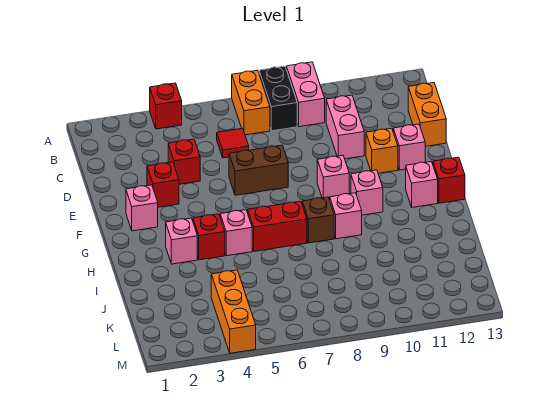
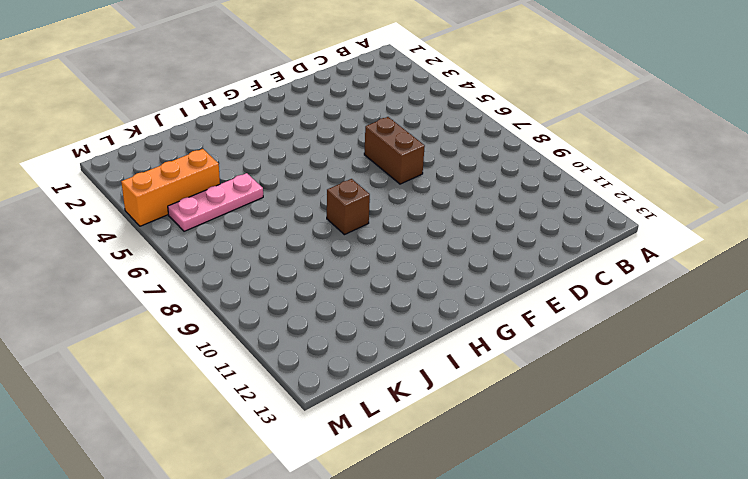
pink 1x3 plate [168,173,263,231] -> none
none -> red 1x1 brick [150,83,182,129]
none -> orange 1x2 brick [232,70,270,135]
none -> black 1x2 brick [259,66,297,131]

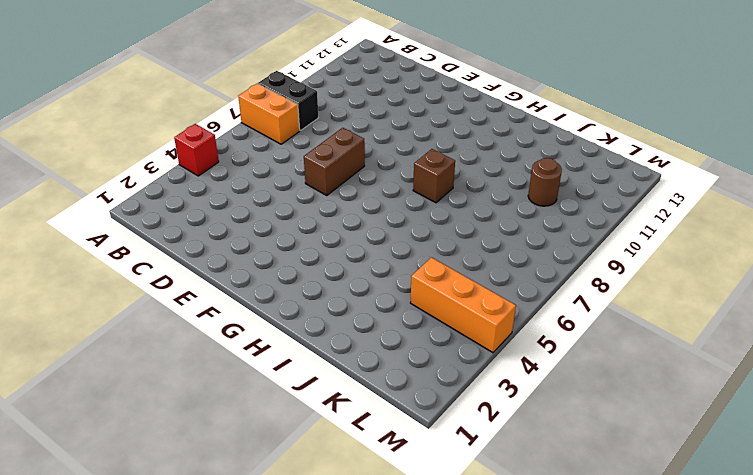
brown 1x1 round brick [528,158,562,206] -> none
none -> pink 1x2 brick [287,62,325,127]
none -> red 1x1 tile [217,128,249,158]
none -> pink 1x2 brick [326,95,364,159]

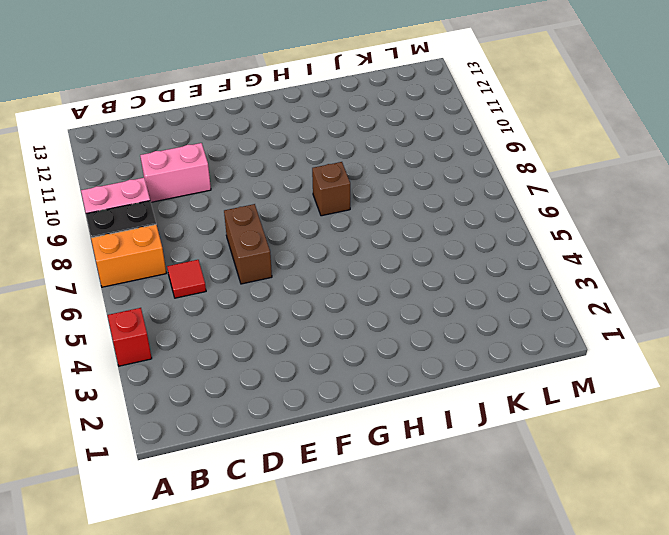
none -> orange 1x2 brick [408,83,446,146]
none -> red 1x1 brick [168,139,200,184]
none -> red 1x1 brick [147,162,179,207]

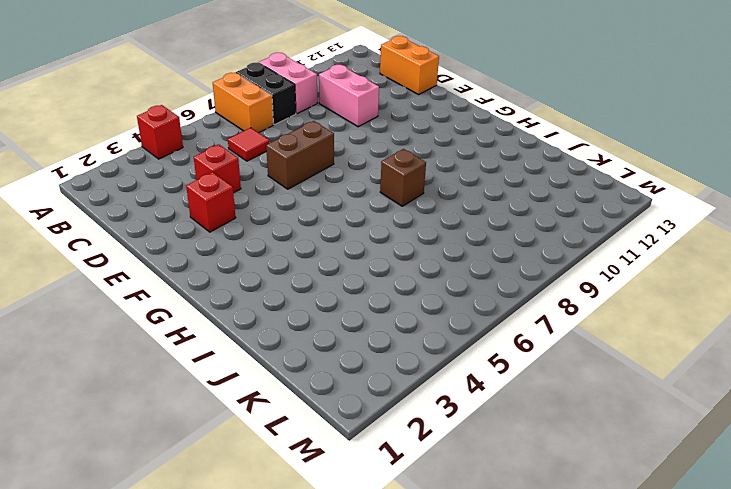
none -> orange 1x1 brick [366,128,398,173]
none -> pink 1x1 brick [393,124,425,170]
none -> pink 1x1 brick [126,185,158,231]

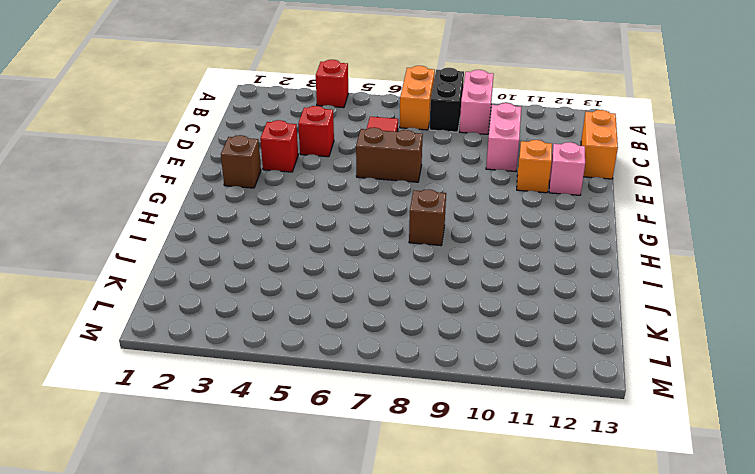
brown 1x1 brick [221,135,261,188] -> pink 1x1 brick [126,185,158,231]
none -> pink 1x1 brick [317,156,349,200]
none -> pink 1x1 brick [351,170,383,215]
none -> pink 1x1 brick [406,162,438,207]

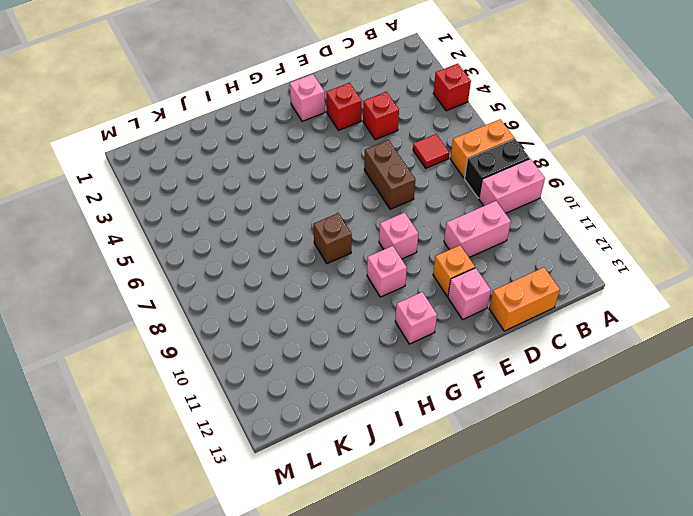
none -> red 1x1 brick [433,157,465,203]
none -> pink 1x1 brick [166,218,197,264]
none -> red 1x1 brick [193,214,225,260]

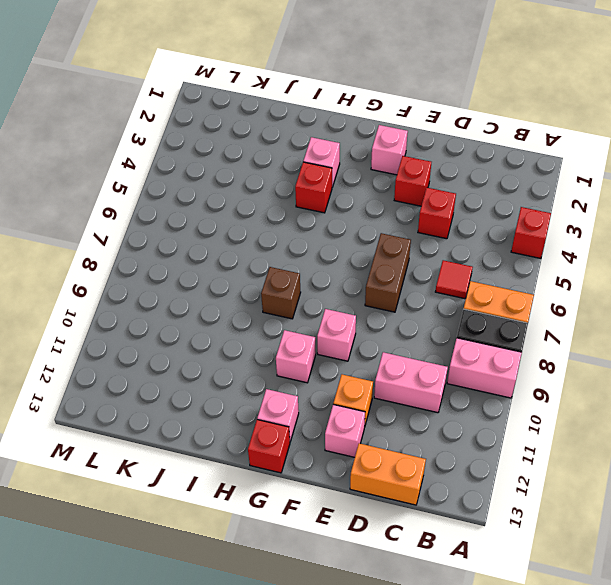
none -> pink 1x1 brick [220,210,252,256]
none -> red 1x2 brick [248,201,307,251]
none -> pink 1x1 brick [330,193,362,239]

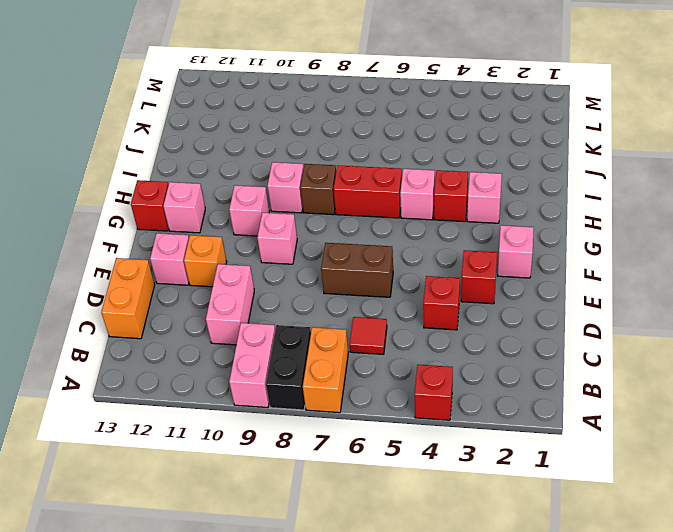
none -> orange 1x3 brick [211,270,256,353]

